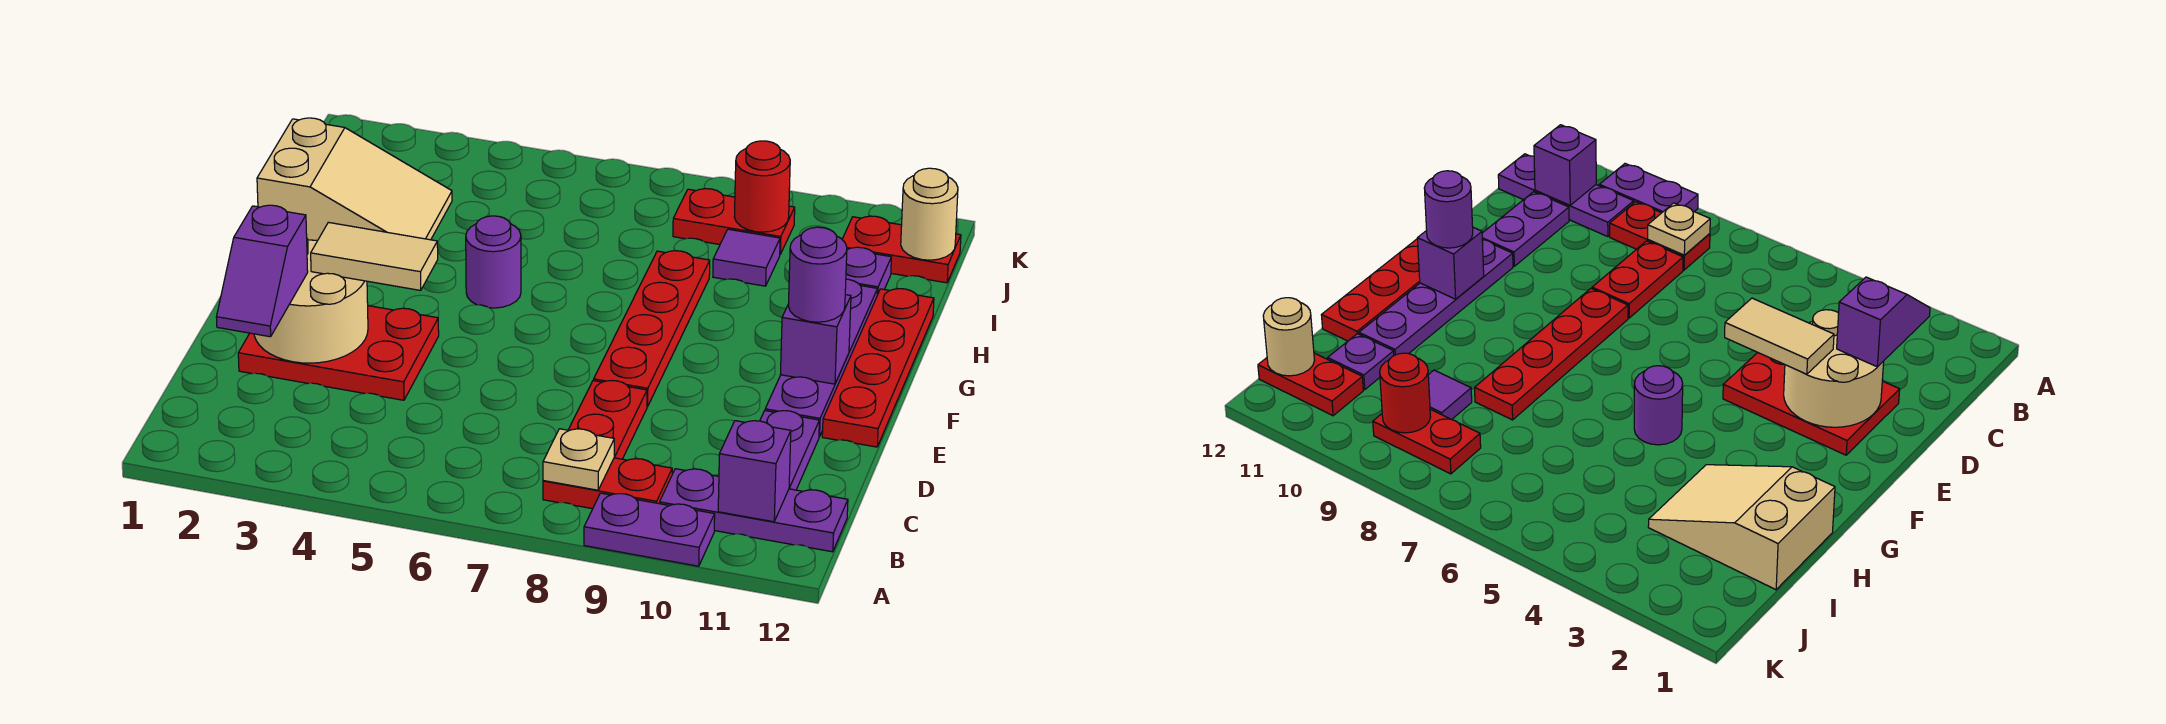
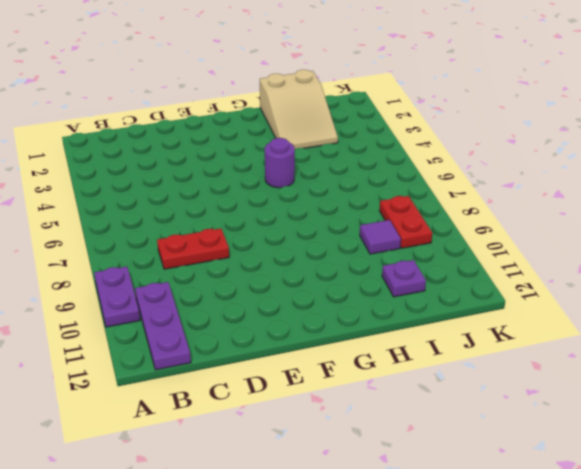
none -> red 1x2 plate [543,458,672,509]
none -> purple 1x2 plate [760,411,819,490]
none -> red 2x3 plate [238,306,439,400]

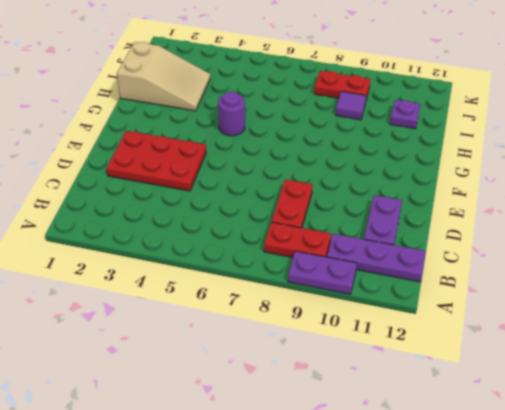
none -> red 1x4 plate [594,251,710,407]
none -> purple 1x4 plate [765,279,877,437]
none -> red 1x4 plate [822,289,934,447]

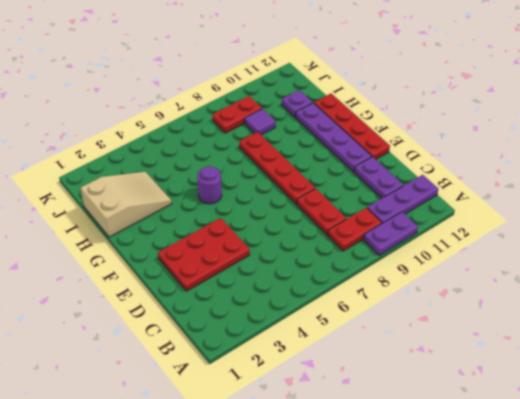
none -> red 1x2 plate [842,216,961,283]
none -> tan 1x1 plate [543,429,614,490]
none -> purple 1x1 brick [718,421,791,522]

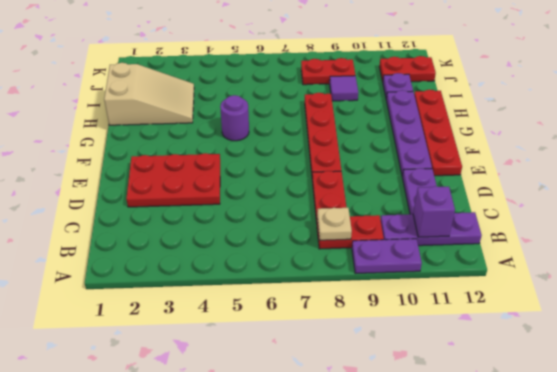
none -> tan 2x2 round brick [254,239,368,363]
none -> purple 1x1 brick [781,295,851,384]
none -> red 1x1 round brick [734,141,790,232]

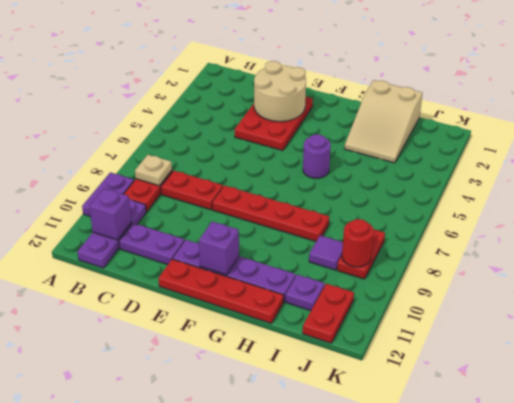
none -> tan 1x1 round brick [901,168,958,260]
none -> purple 1x2 slope [216,205,308,337]
none -> tan 1x2 tile [311,222,438,290]

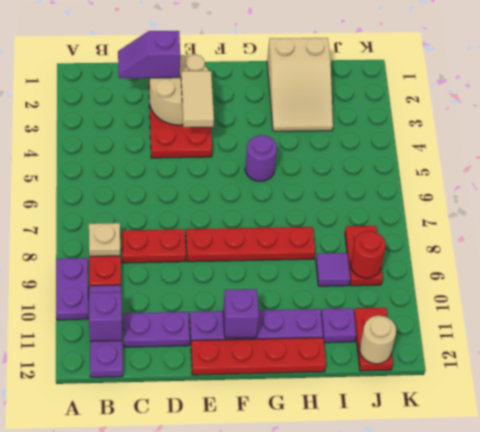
none -> purple 1x1 round brick [788,227,847,322]

